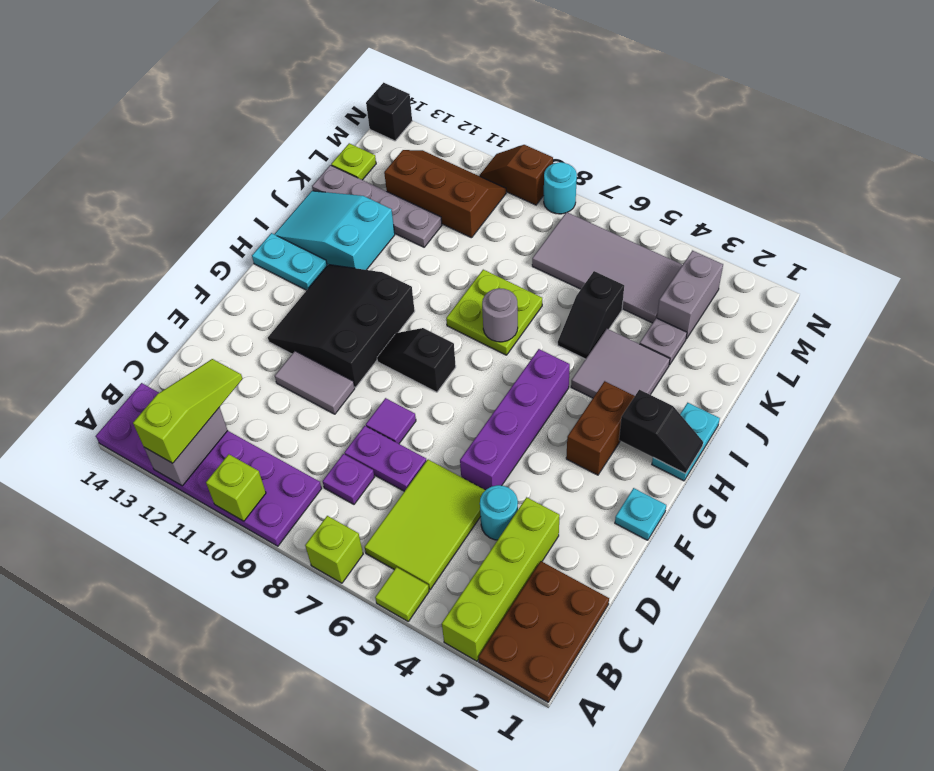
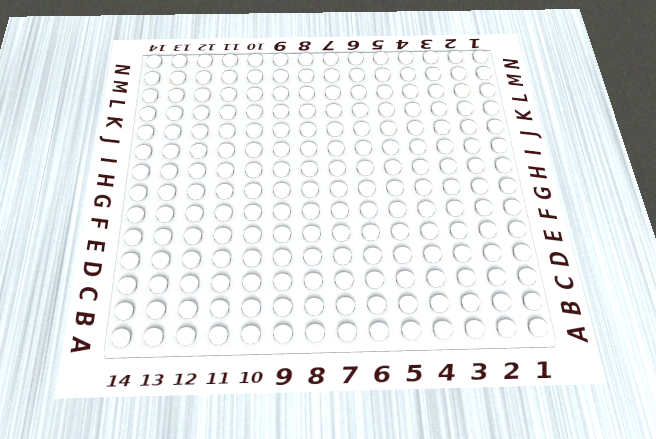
none -> brown 2x3 plate [478,561,609,702]
none -> lime 1x4 brick [442,497,560,661]
none -> lime 1x1 tile [375,567,429,621]
none -> lime 1x1 brick [305,516,363,583]

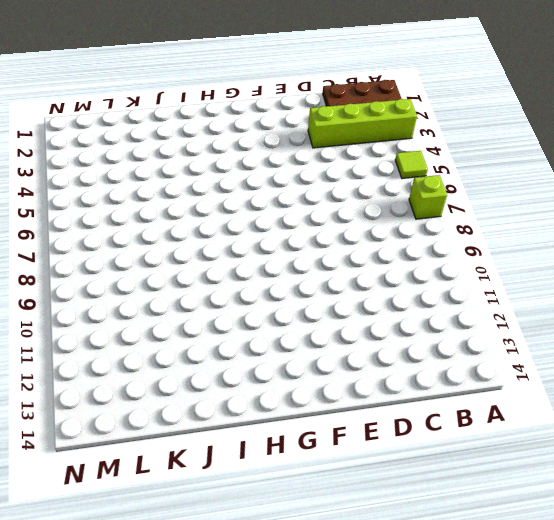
none -> purple 2x6 plate [96,383,322,546]
none -> lime 2x3 tile [365,460,485,590]
none -> purple 1x1 plate [323,454,374,504]
none -> cyan 1x1 round brick [480,485,518,540]

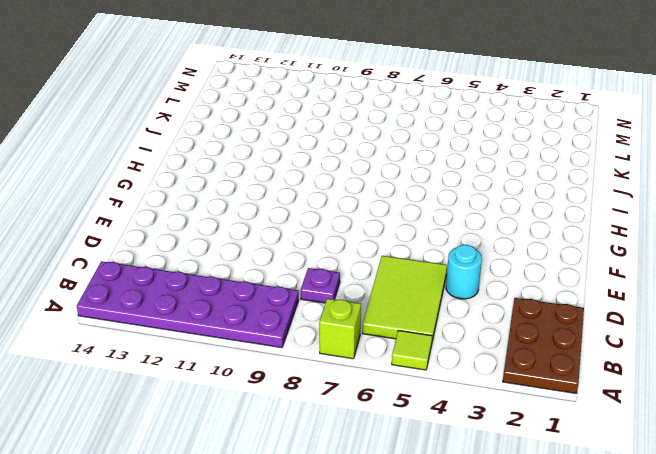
none -> lime 1x4 brick [442,497,560,661]
none -> purple 1x2 plate [344,426,427,491]
none -> purple 1x4 brick [460,349,570,490]
none -> purple 1x1 tile [366,398,416,444]

